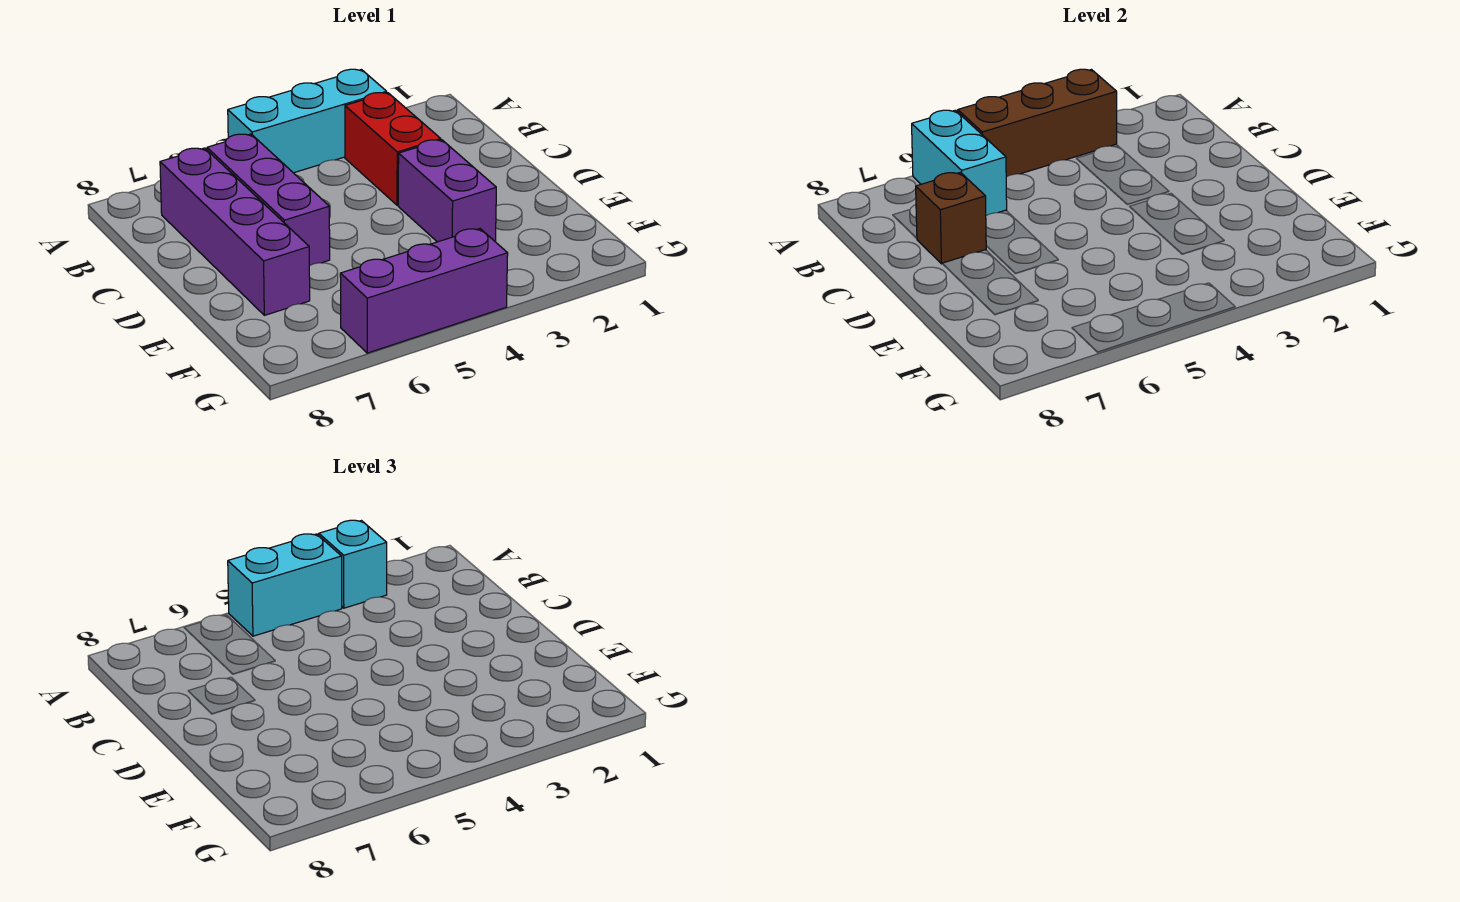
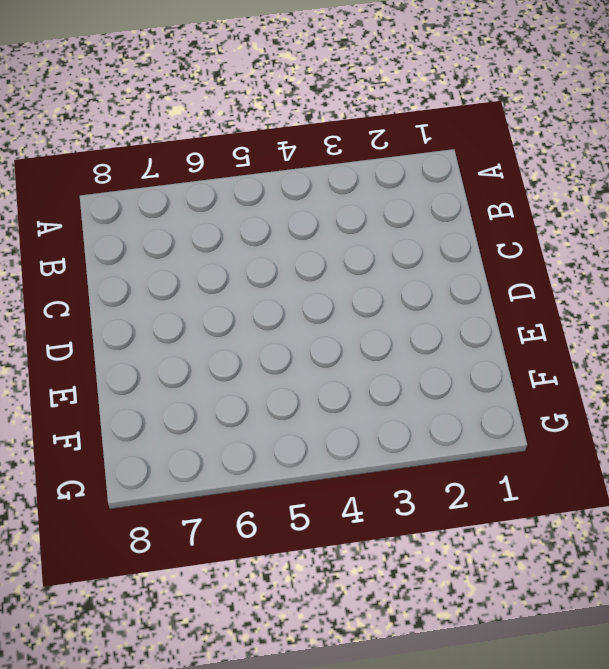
none -> cyan 1x3 brick [228,69,387,173]
none -> red 1x2 brick [345,93,441,205]

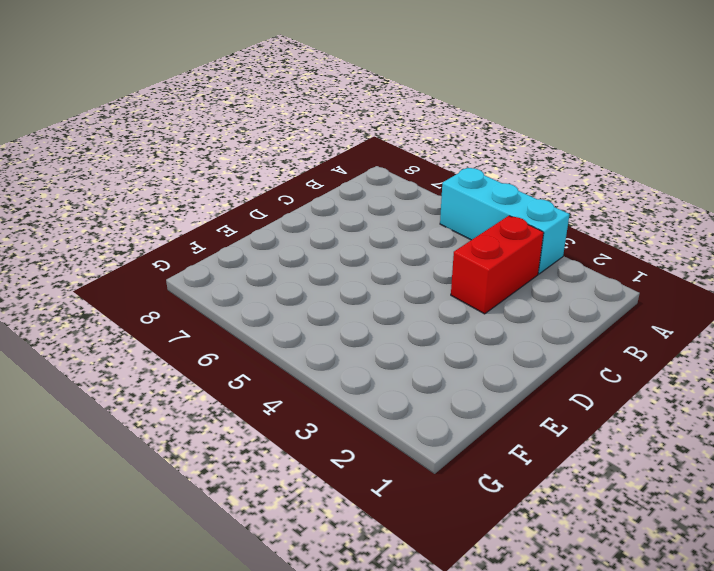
none -> purple 1x3 brick [207,134,330,266]
none -> purple 1x4 brick [160,148,310,315]

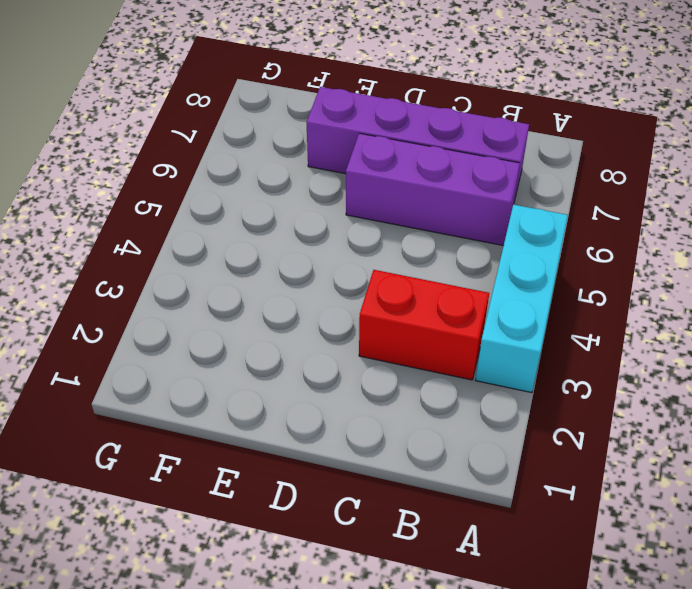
none -> purple 1x2 brick [398,140,496,242]
none -> purple 1x3 brick [340,229,508,353]

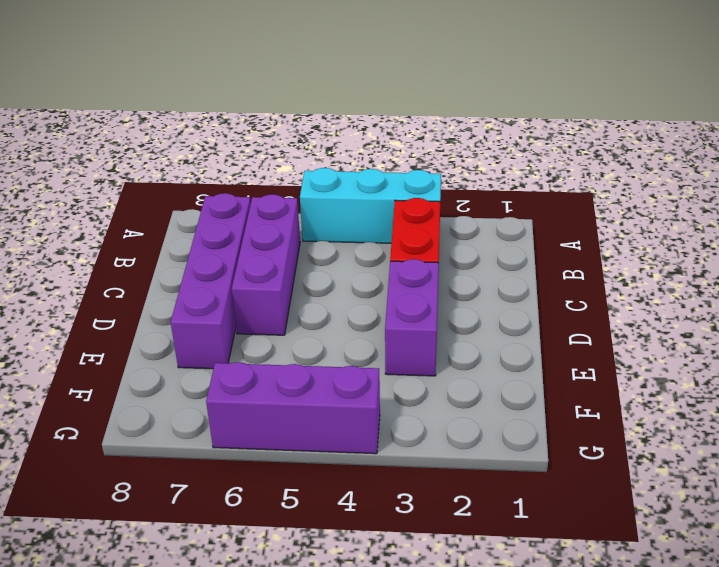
none -> brown 1x3 brick [958,69,1117,177]
none -> cyan 1x2 brick [912,110,1007,215]

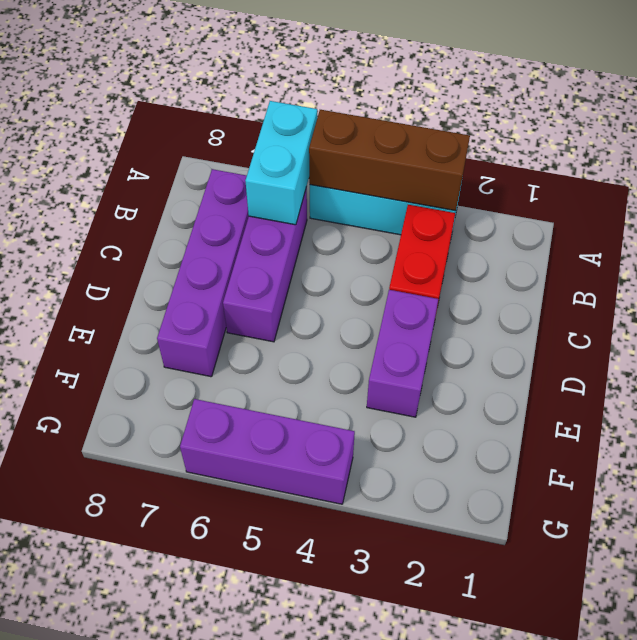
none -> brown 1x1 brick [916,172,986,264]
none -> cyan 1x1 brick [319,520,387,608]

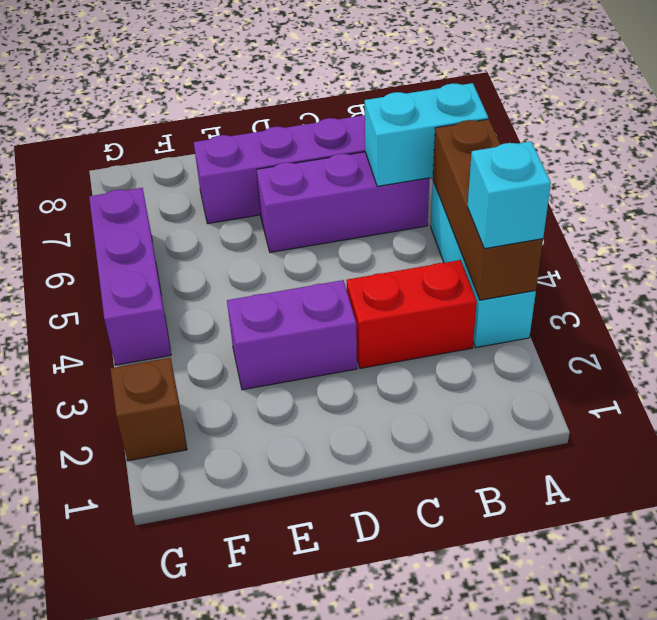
brown 1x1 brick [110,358,187,461] -> brown 1x1 brick moved to [916,172,986,264]
none -> cyan 1x2 brick [228,534,342,636]

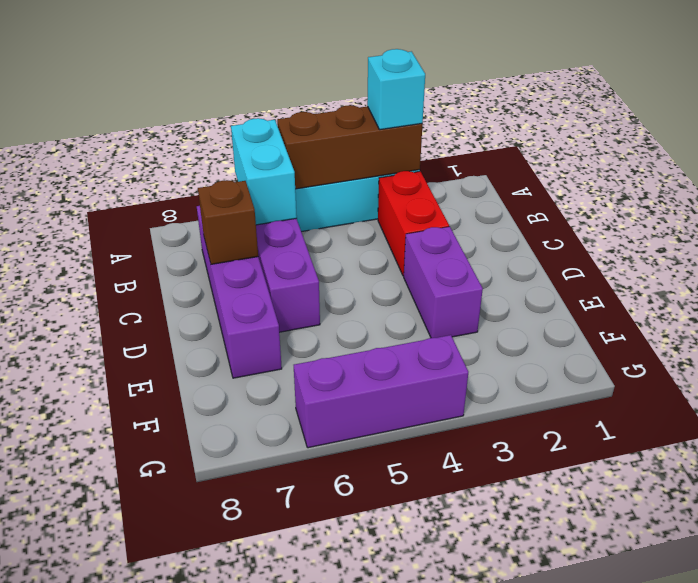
none -> cyan 1x2 brick [228,534,342,636]

